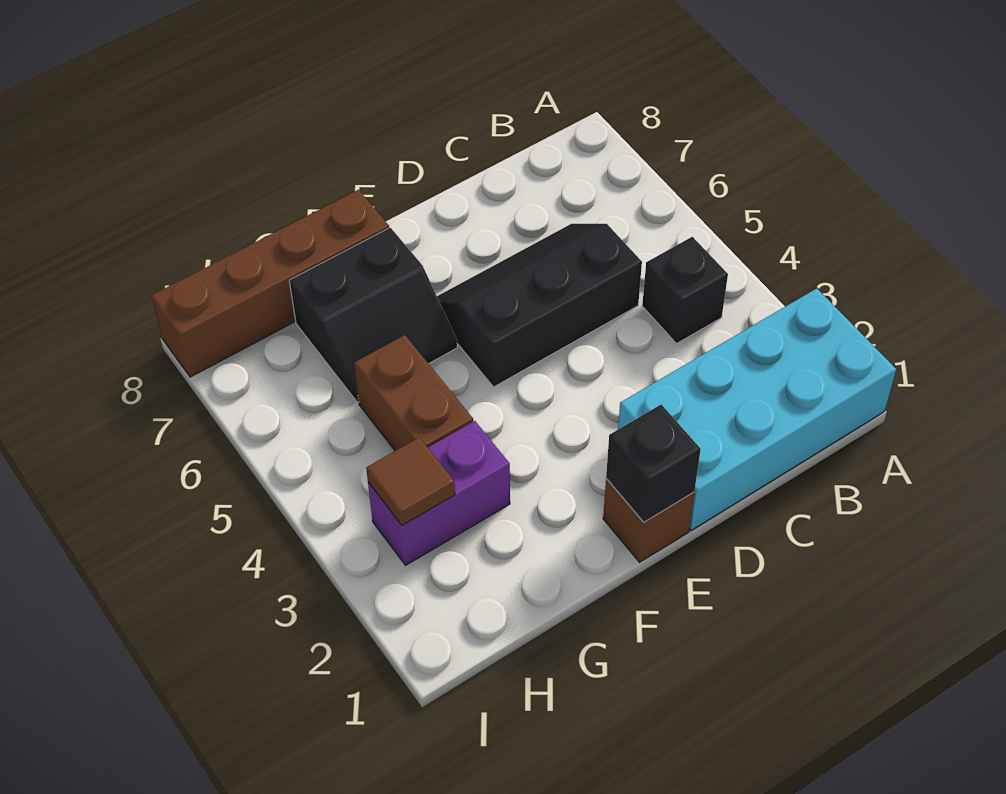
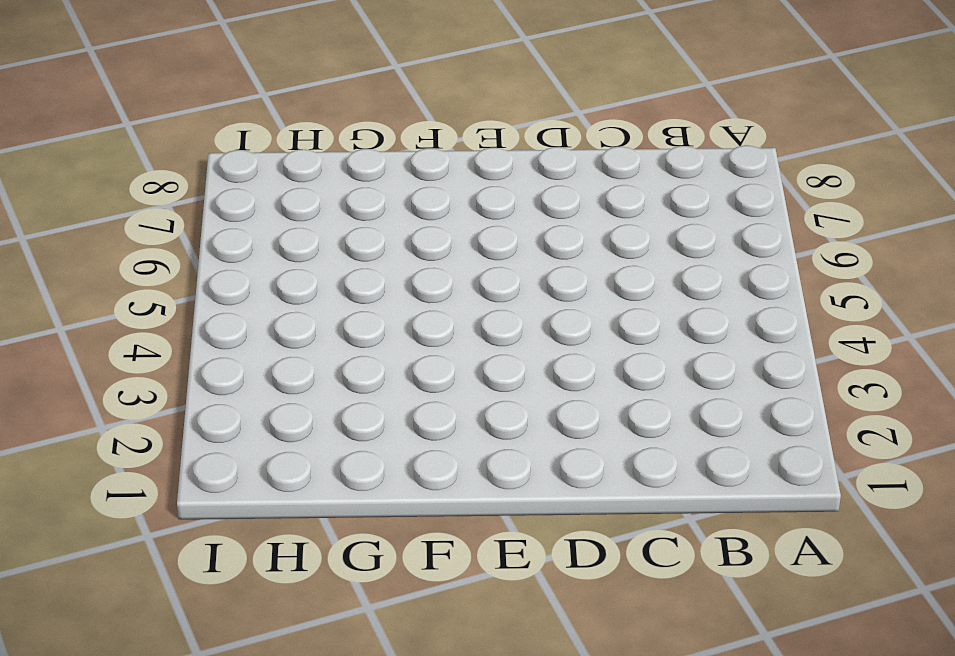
none -> cyan 2x4 brick [618,288,896,531]
none -> black 1x1 brick [642,237,728,343]

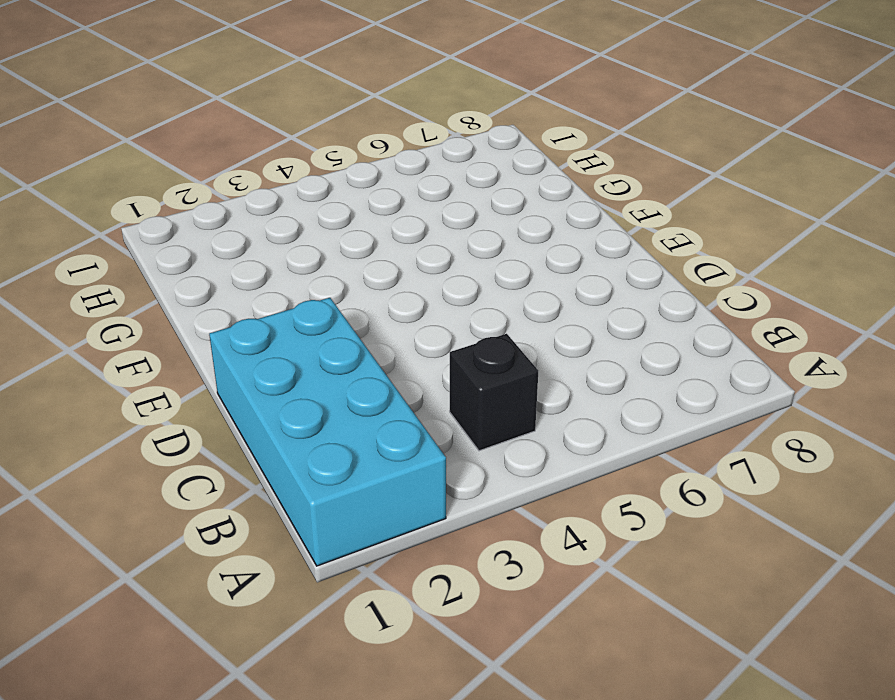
none -> black 2x3 slope [437,224,642,387]
none -> brown 1x1 brick [603,479,694,562]

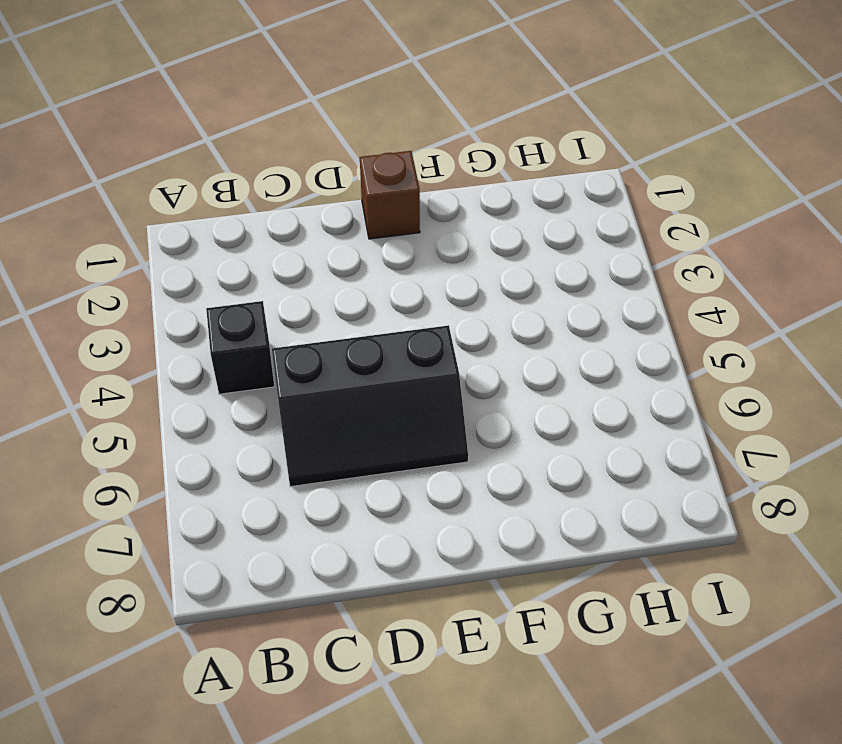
none -> cyan 2x4 brick [618,288,896,531]
none -> black 2x2 slope [289,228,457,402]

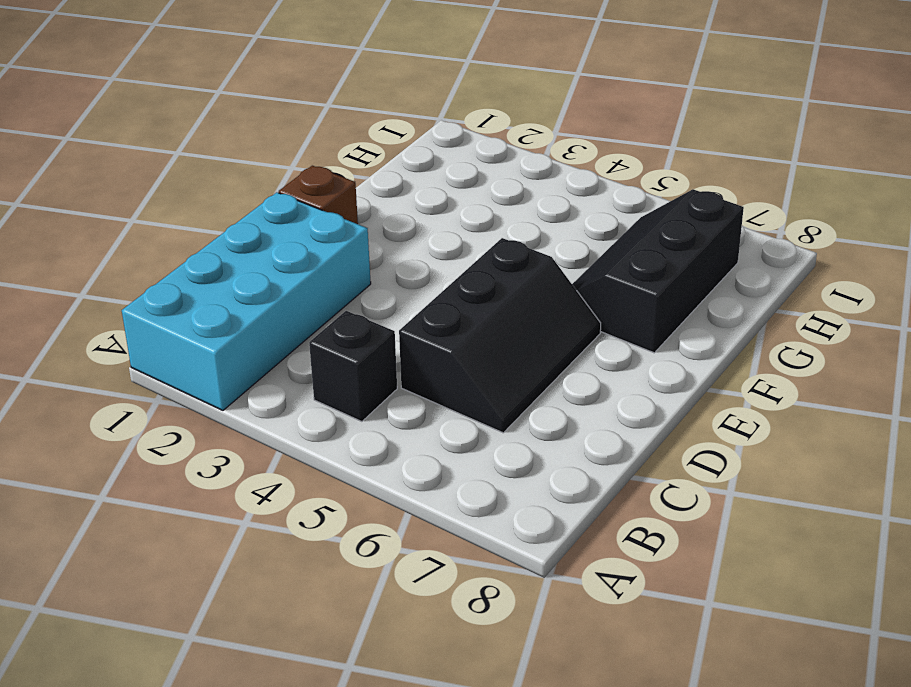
black 2x3 slope [572,189,744,353] -> black 2x2 slope [289,228,457,402]
none -> brown 1x4 brick [151,190,389,377]
none -> purple 1x2 brick [368,421,510,565]

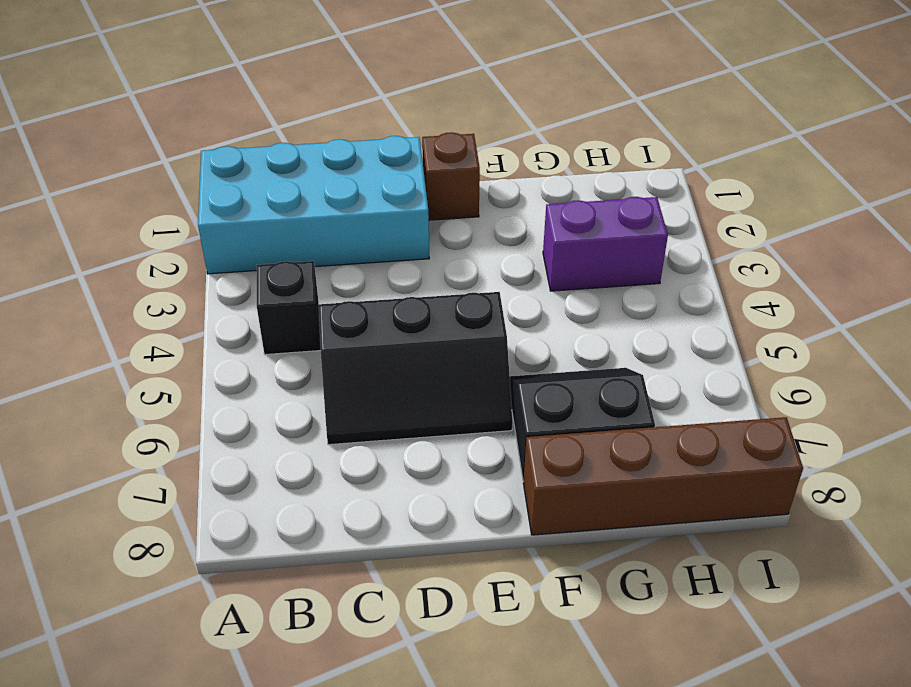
none -> brown 1x2 brick [354,335,473,451]
none -> black 1x1 brick [606,405,701,522]

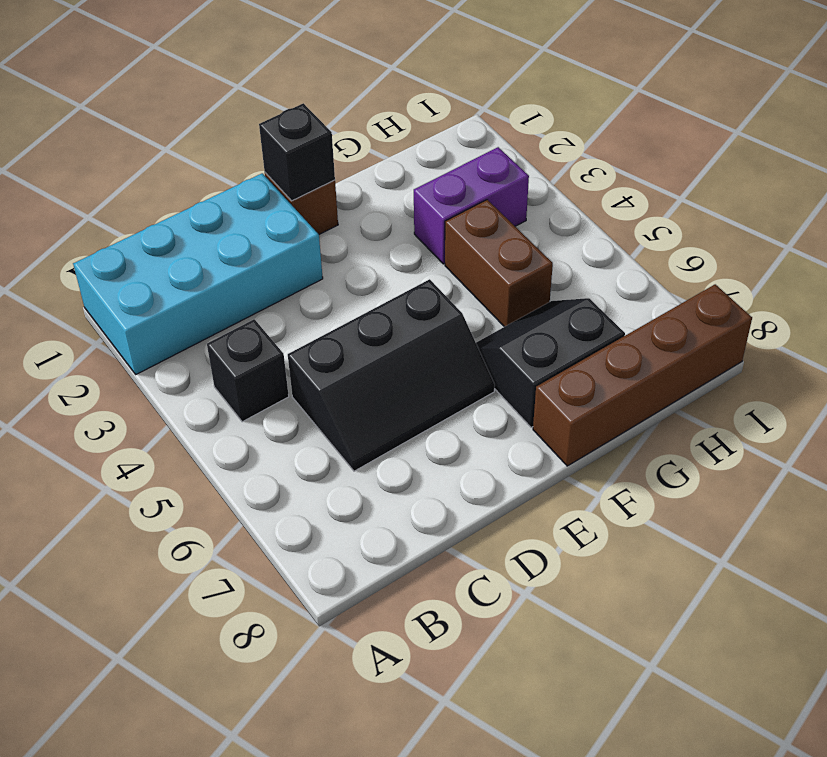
none -> brown 1x1 tile [366,437,455,525]

